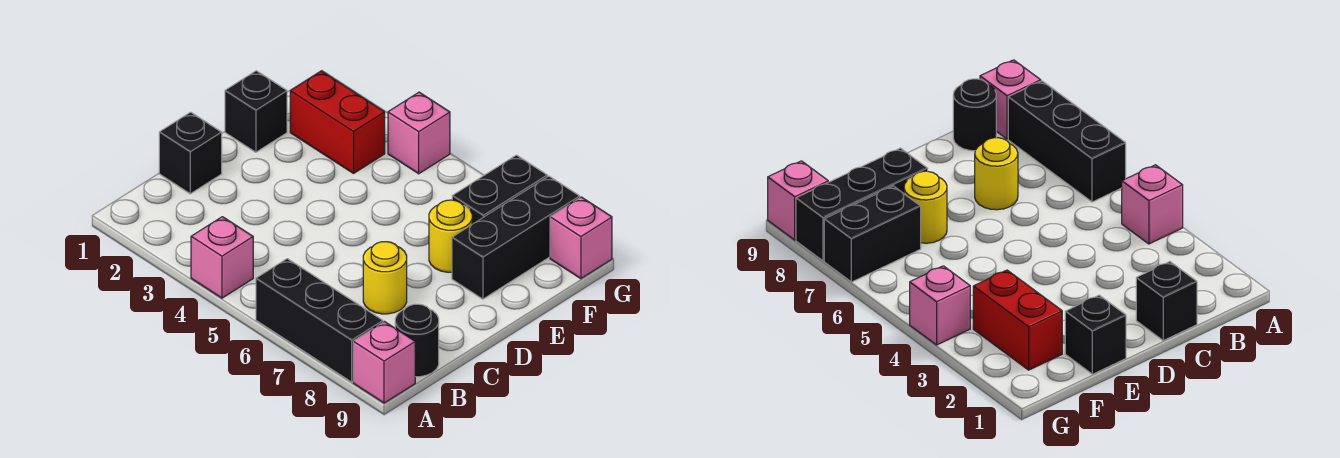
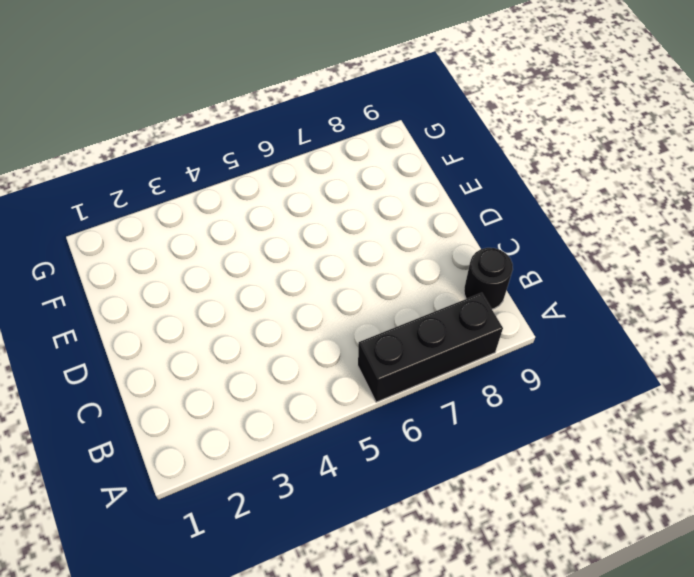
none -> pink 1x1 brick [191,217,253,298]
none -> pink 1x1 brick [353,322,415,403]
none -> black 1x1 brick [159,112,222,194]

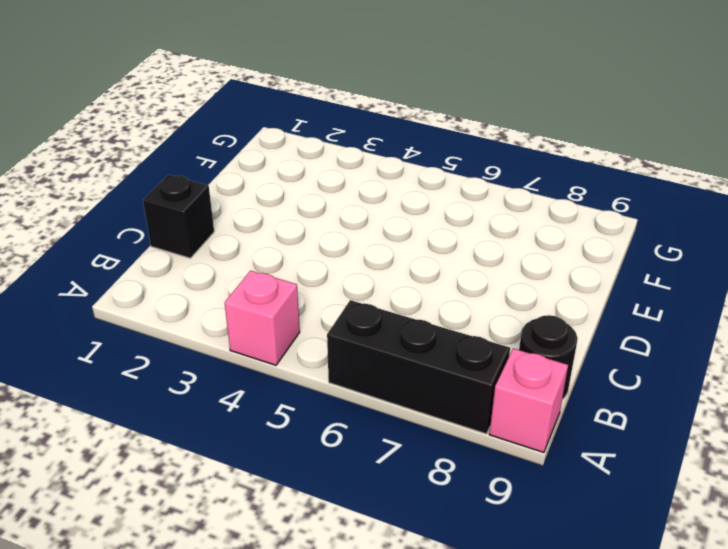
none -> yellow 1x1 round brick [363,242,407,314]
none -> black 1x1 brick [225,71,287,152]
none -> yellow 1x1 round brick [429,200,472,272]

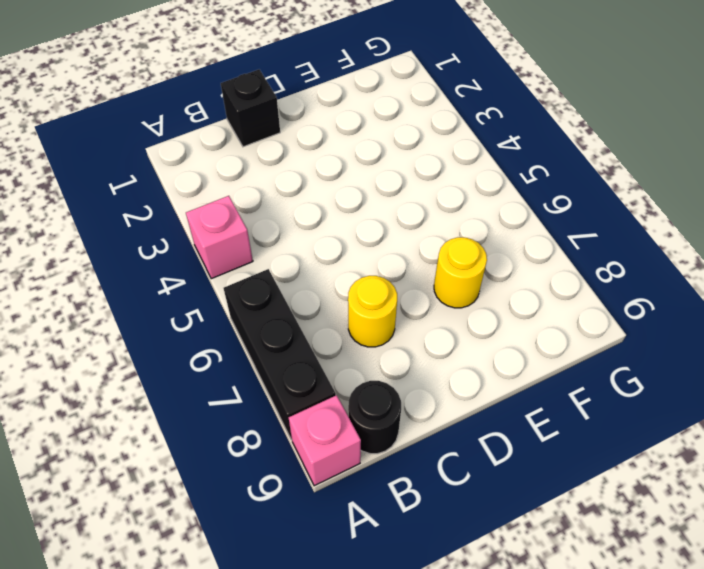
none -> black 1x1 brick [225,71,287,152]
none -> black 1x3 brick [452,176,580,299]
none -> red 1x2 brick [290,71,385,173]

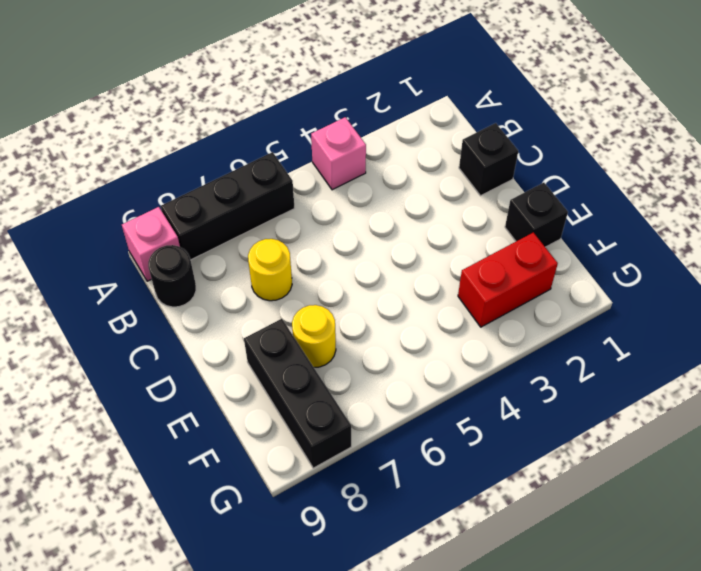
none -> black 1x2 brick [452,155,547,224]
none -> pink 1x1 brick [388,92,450,174]
none -> pink 1x1 brick [550,197,612,279]

